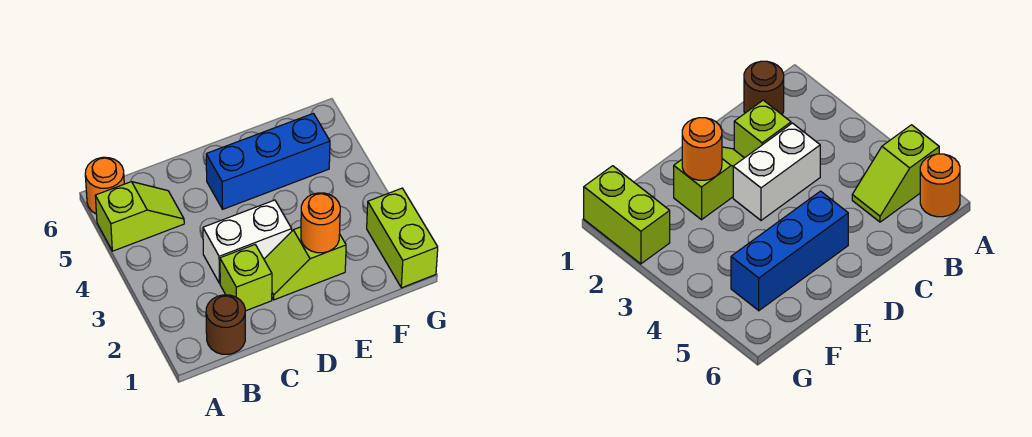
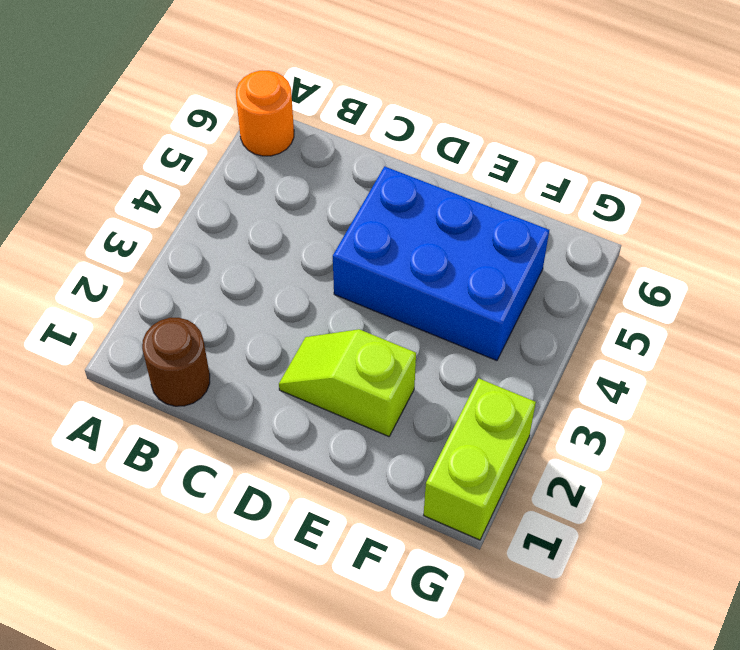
blue 2x3 brick [333,166,549,361] -> blue 1x3 brick [206,113,330,209]
none -> lime 1x2 slope [95,182,184,251]
none -> lime 1x1 brick [220,245,272,311]

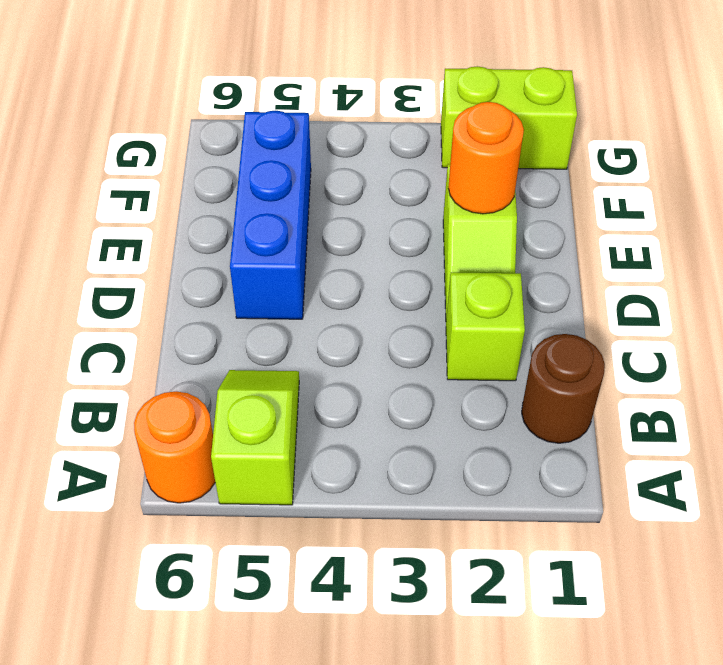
none -> white 1x2 brick [203,200,292,283]

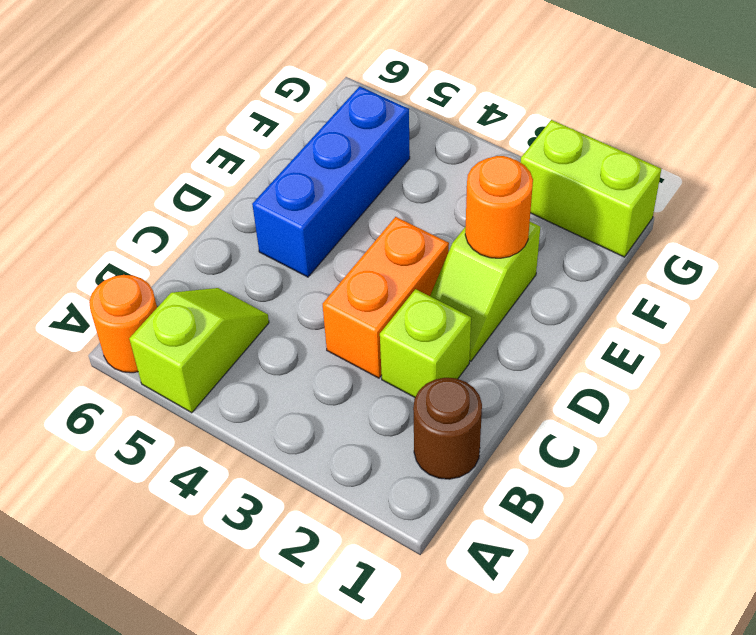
orange 1x2 brick [323,217,449,378] -> white 1x2 brick [203,200,292,283]

